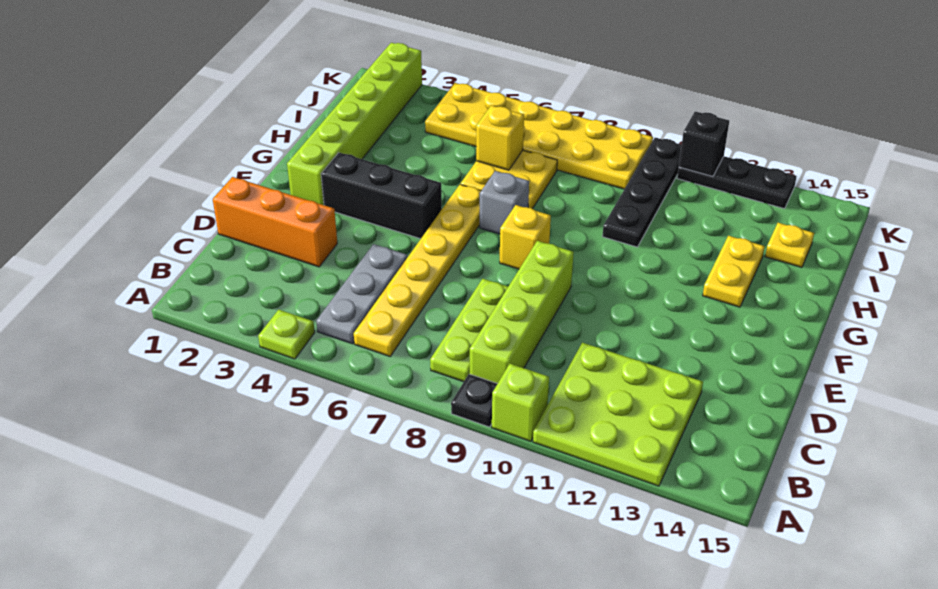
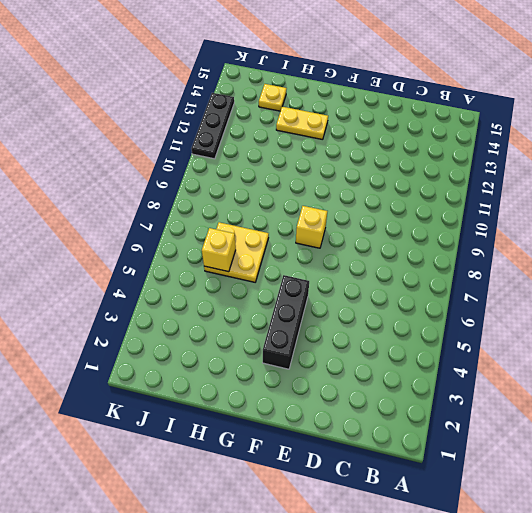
none -> lime 1x1 plate [258,310,315,359]
none -> black 1x1 plate [451,374,497,427]
none -> lime 1x1 brick [492,364,549,441]

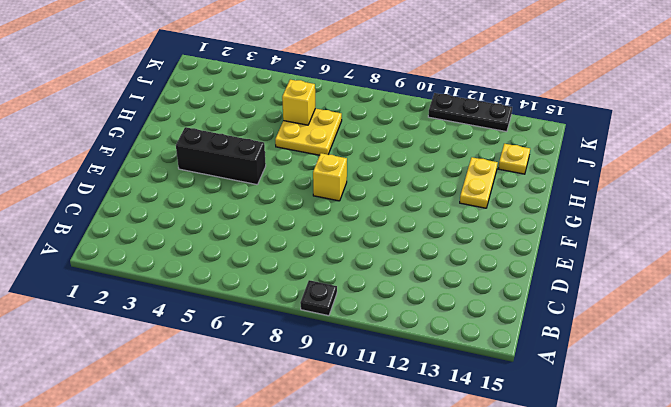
none -> lime 1x1 plate [258,310,315,359]
none -> lime 1x1 brick [492,364,549,441]
none -> lime 3x3 plate [533,343,703,486]

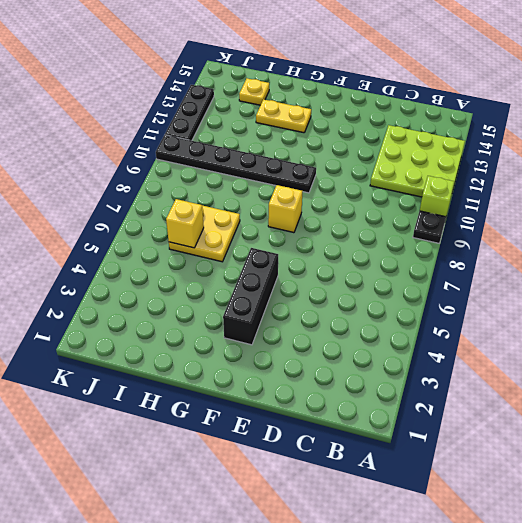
black 1x6 plate [156,135,316,193] -> black 1x4 plate [602,138,682,247]
none -> lime 1x1 plate [258,310,315,359]
none -> grey 1x3 plate [316,244,408,344]
none -> yellow 1x6 plate [354,184,481,356]

